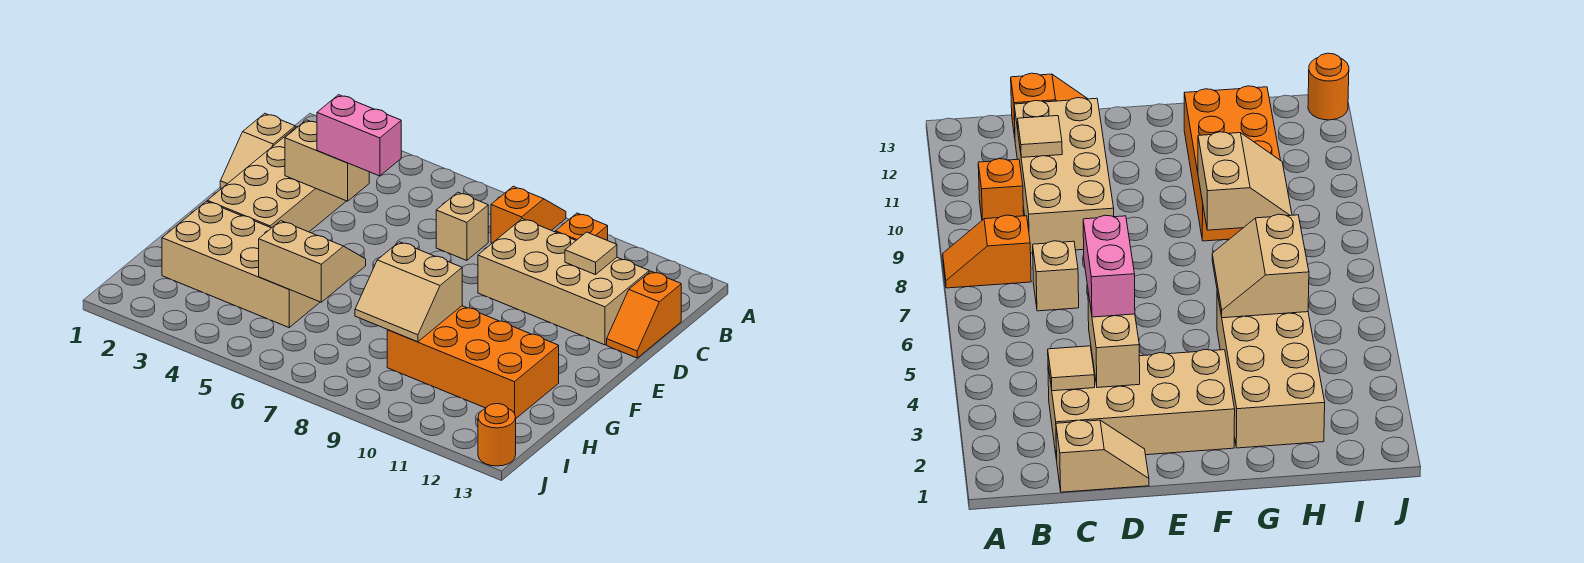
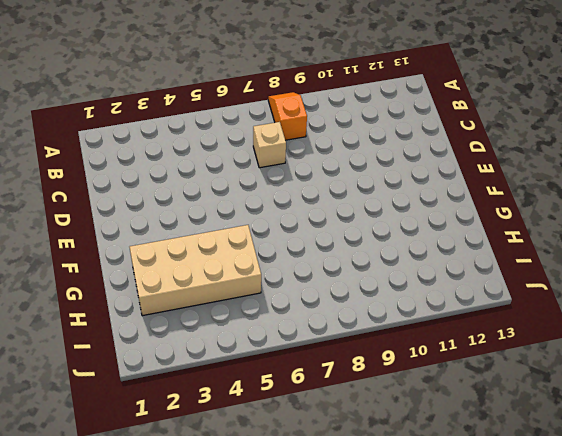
none -> orange 1x1 brick [555,213,608,240]
none -> tan 1x2 slope [220,113,295,188]
none -> tan 2x4 brick [207,127,346,232]

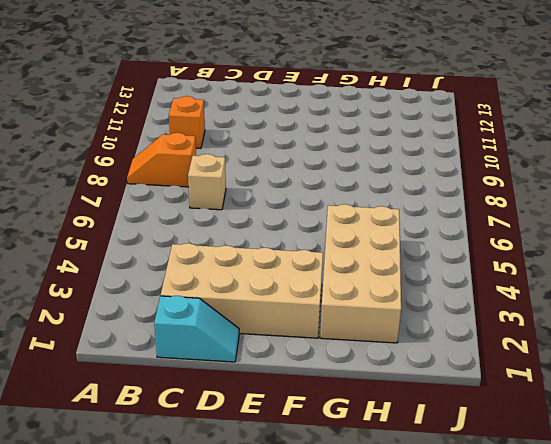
cyan 1x2 slope [154,296,239,362] -> tan 1x2 slope [220,113,295,188]
none -> tan 2x4 brick [478,219,649,345]
none -> orange 1x2 slope [607,271,681,358]
none -> orange 2x4 brick [387,306,559,418]

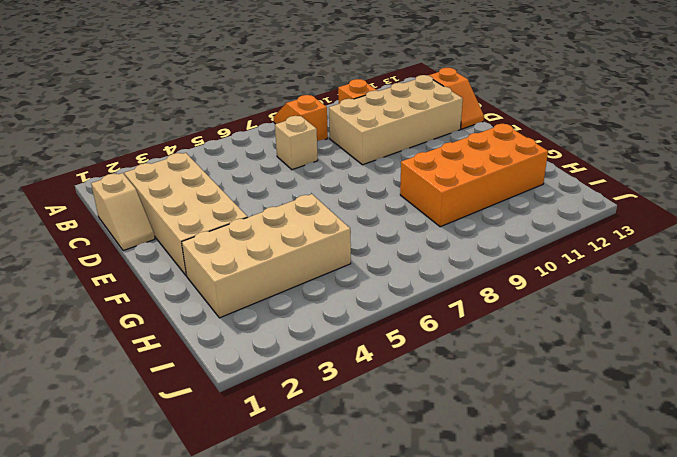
none -> orange 1x1 round brick [478,404,516,466]
none -> tan 1x1 tile [1048,346,1095,391]
none -> tan 1x1 tile [565,232,617,275]

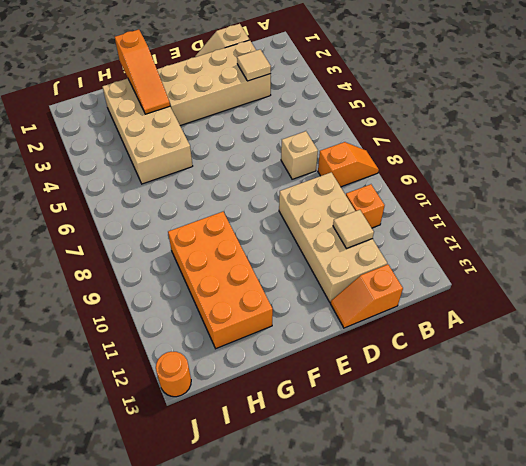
orange 1x3 slope [115,30,170,114] -> none
none -> tan 1x2 brick [285,120,369,201]
none -> tan 2x2 slope [259,221,366,302]
none -> tan 2x2 slope [355,242,462,342]

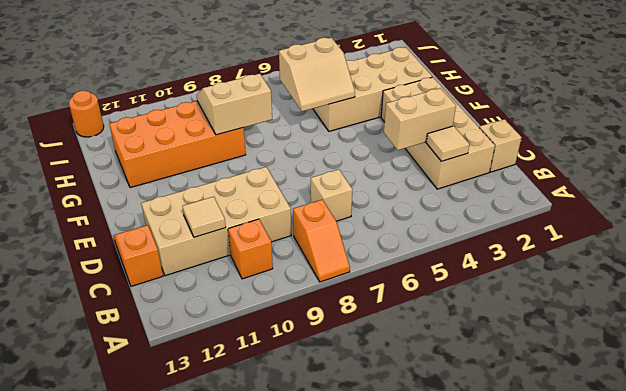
none -> pink 1x2 brick [317,95,401,176]

